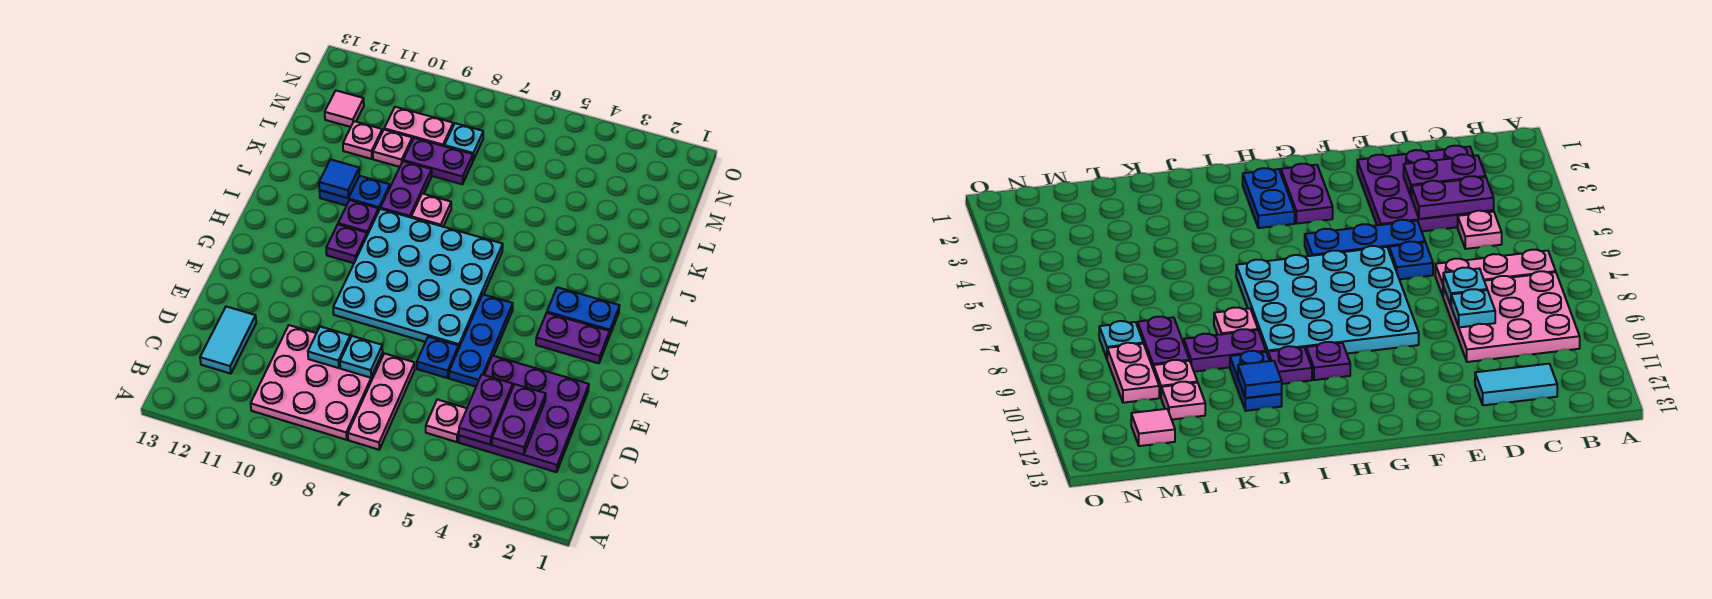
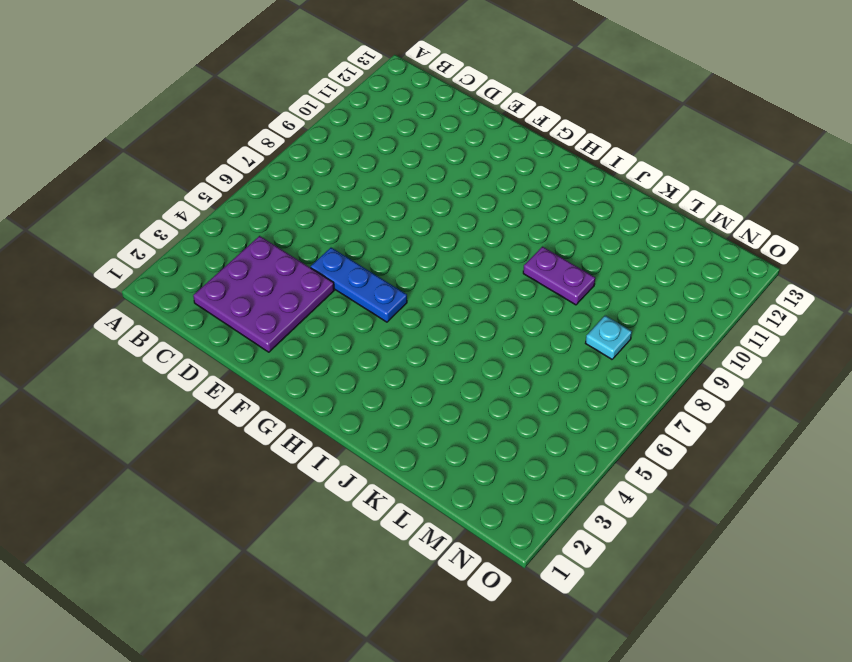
none -> pink 1x3 plate [348,353,415,450]
none -> pink 3x3 plate [251,325,383,440]
none -> pink 1x1 plate [426,399,467,442]

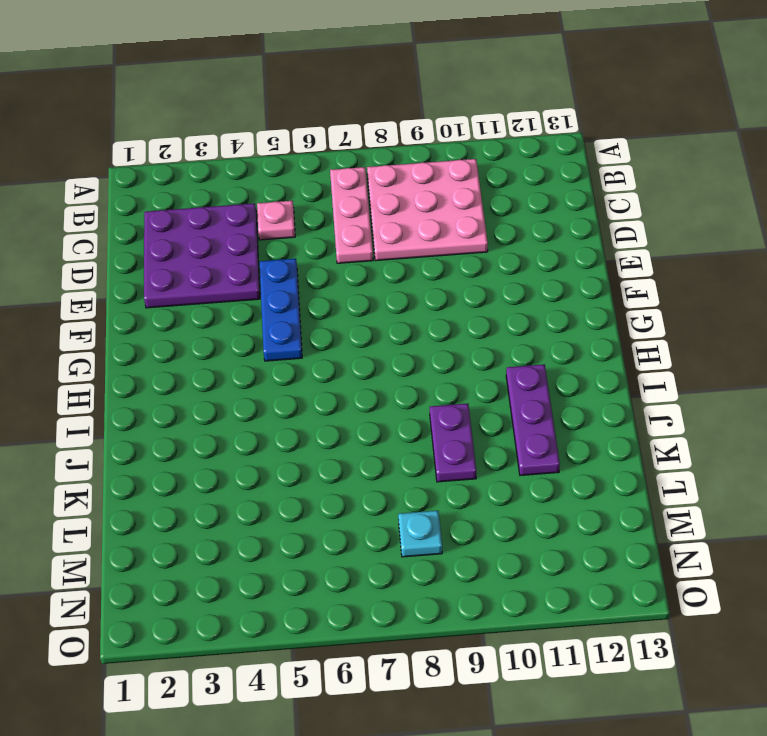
purple 1x3 plate [506,364,560,475] -> blue 1x2 plate [319,176,390,210]
none -> cyan 1x2 tile [200,306,256,374]
none -> blue 1x1 plate [417,337,459,378]
none -> cyan 4x4 plate [333,209,503,347]

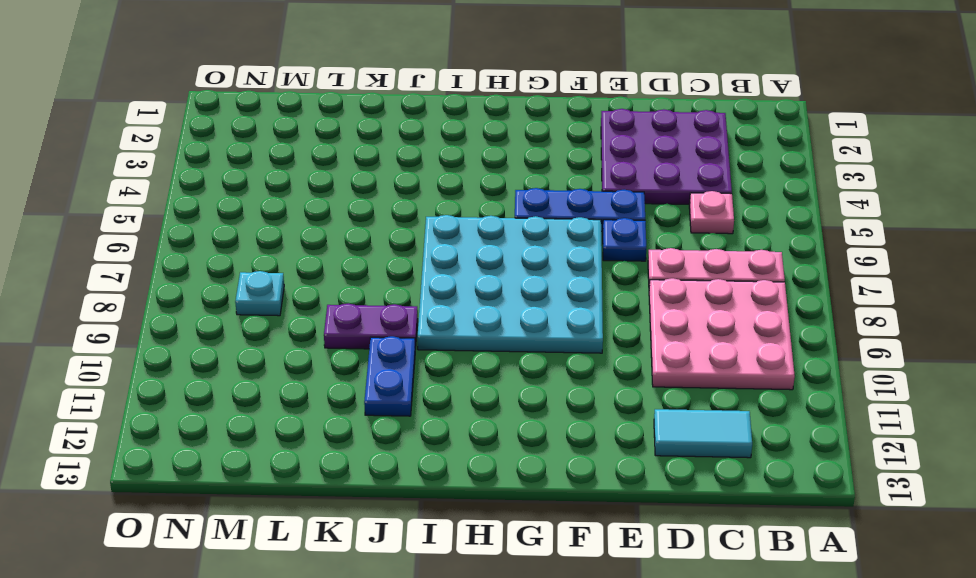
none -> purple 1x2 plate [536,313,610,363]
none -> blue 1x2 plate [547,287,620,337]
none -> purple 1x1 plate [326,225,367,263]

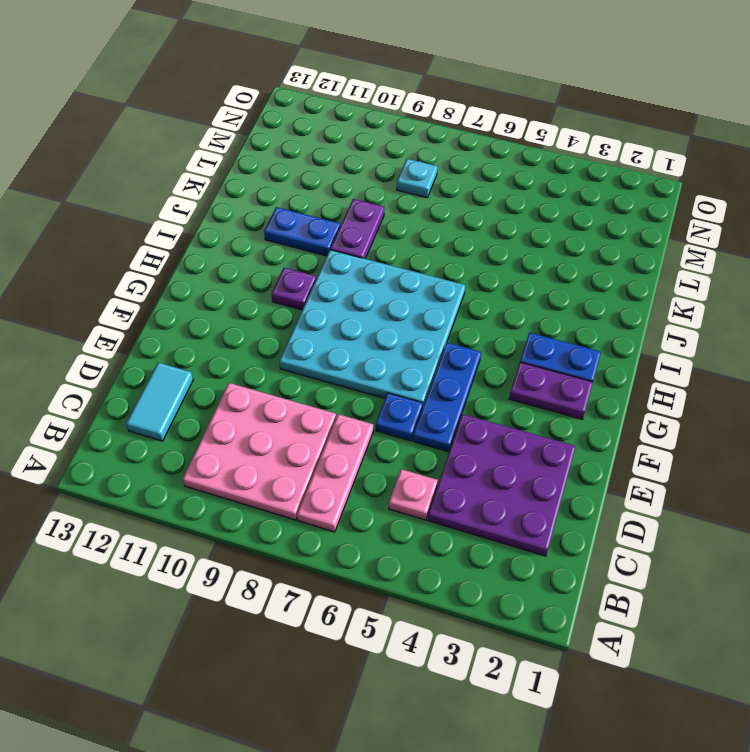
none -> purple 1x1 plate [338,200,379,235]
none -> pink 1x1 plate [411,194,451,227]
none -> purple 1x2 plate [403,138,473,184]

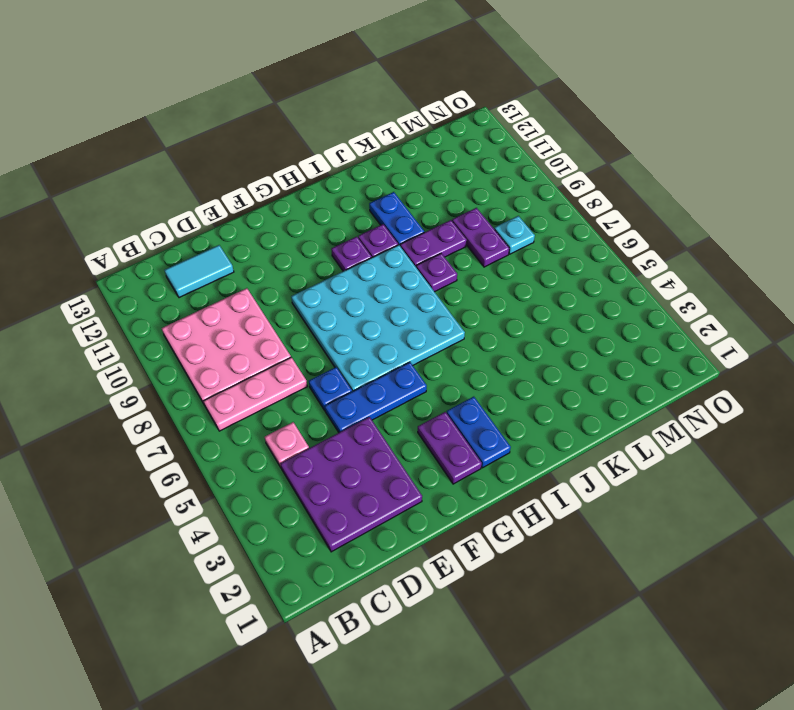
purple 1x1 plate [416,253,457,292] -> pink 1x1 plate [411,194,451,227]
none -> pink 1x1 plate [373,130,412,167]
none -> pink 1x1 plate [343,121,382,159]
none -> pink 1x2 plate [384,107,453,146]

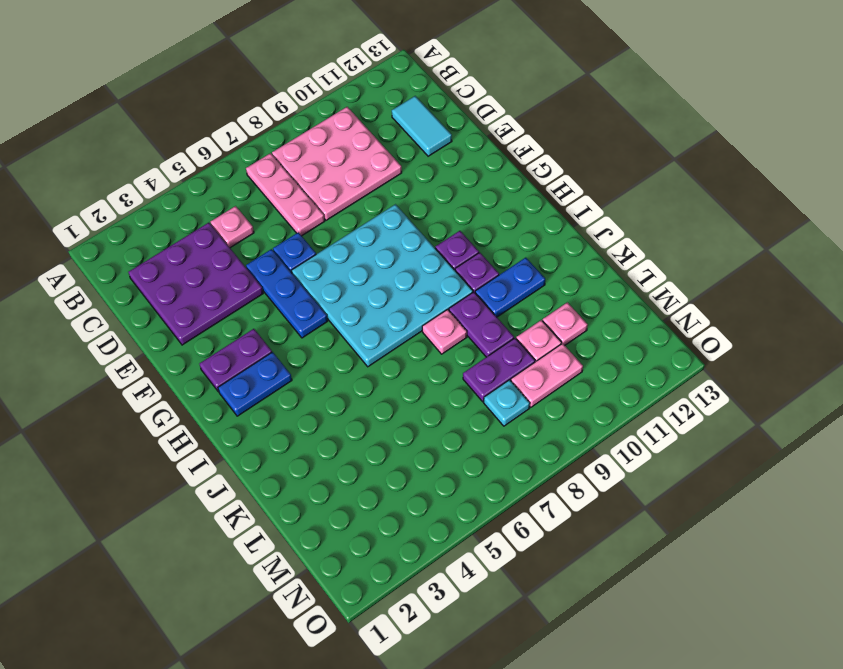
none -> pink 1x1 tile [325,91,364,127]
none -> purple 1x2 plate [492,384,546,455]
none -> purple 1x2 plate [459,374,513,444]

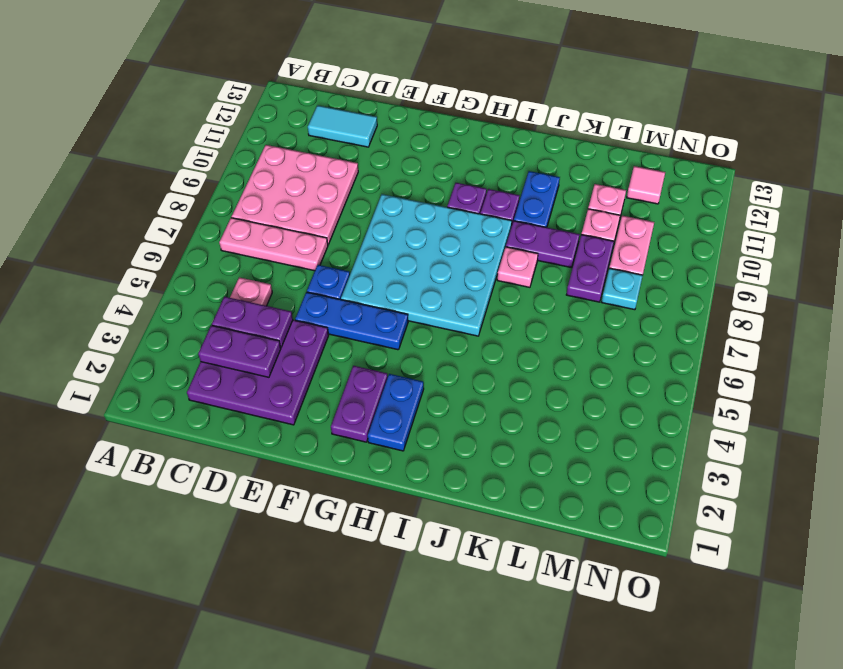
none -> cyan 1x1 plate [340,336,383,378]
none -> cyan 1x1 plate [308,327,350,368]
none -> blue 1x1 tile [319,159,360,198]

